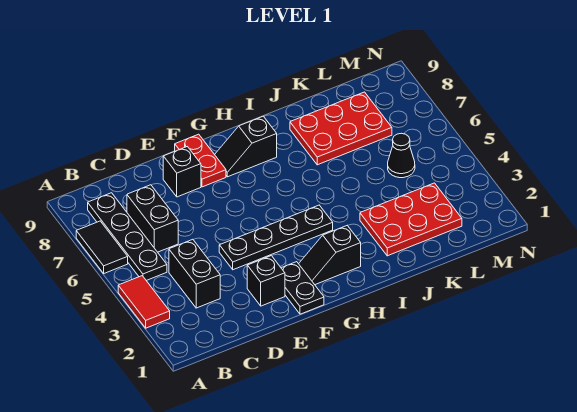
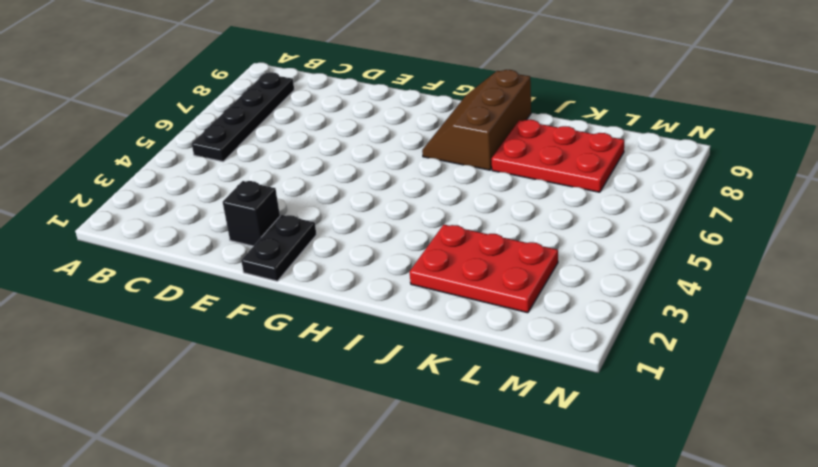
brown 2x3 slope [422,70,531,170] -> black 1x2 slope [215,116,277,177]
none -> red 1x2 tile [118,276,170,328]
none -> black 1x2 tile [76,221,128,273]
none -> black 1x2 brick [169,239,220,308]

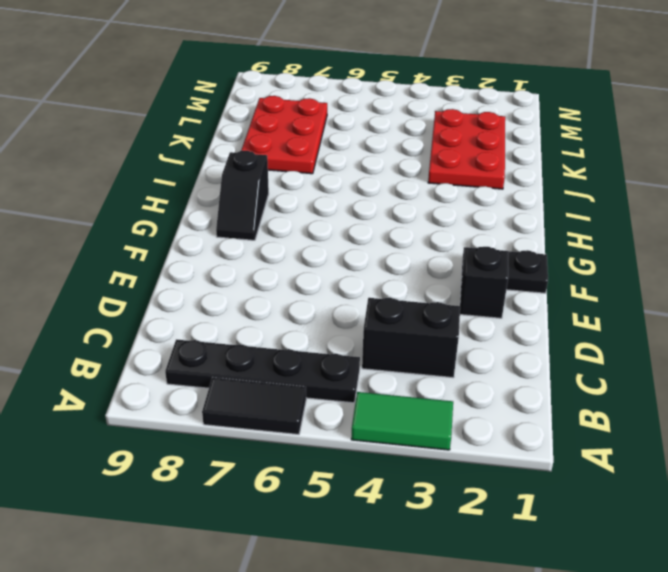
green 1x2 tile [351,392,453,450] -> red 1x2 tile [118,276,170,328]
none -> black 1x2 brick [127,185,178,252]
none -> black 1x4 plate [219,205,333,270]
none -> black 1x1 brick [163,147,201,197]

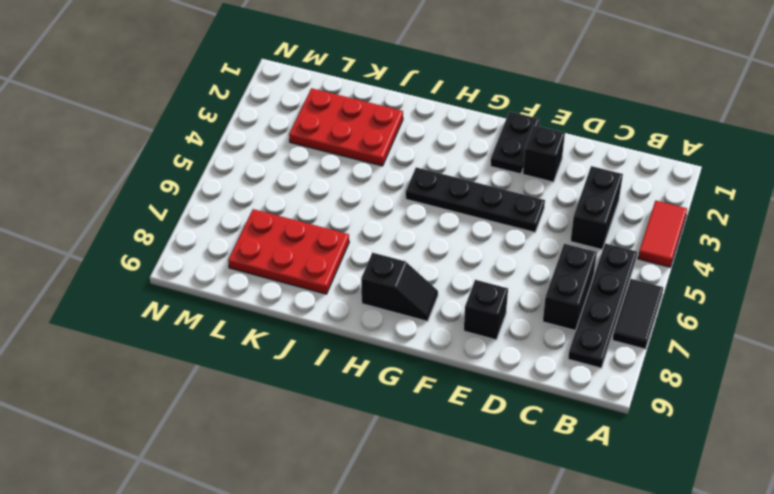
none -> red 1x2 plate [175,134,226,187]
none -> black 1x2 slope [299,225,361,285]
none -> black 1x1 cone [388,133,415,178]

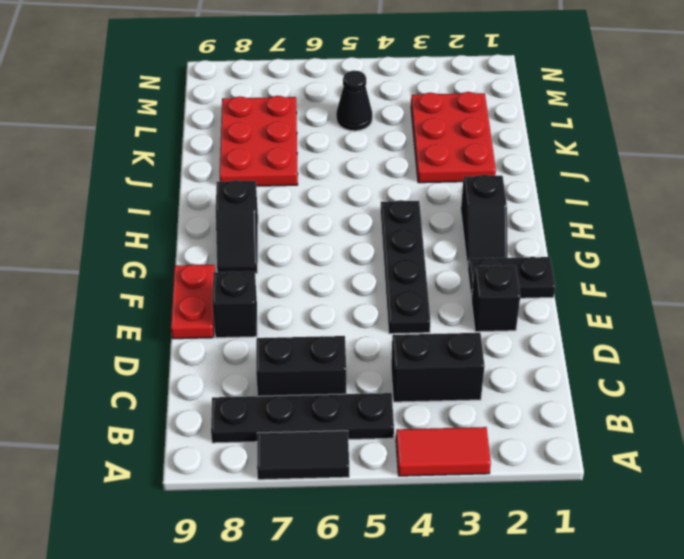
red 1x2 plate [171,264,215,339] -> red 1x2 plate turned to [175,134,226,187]

